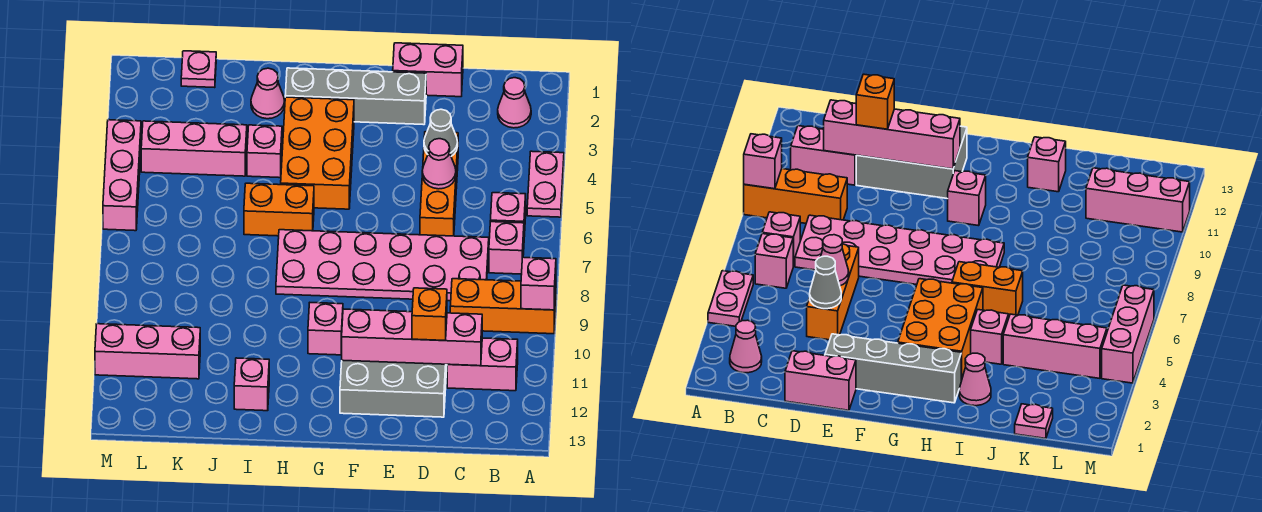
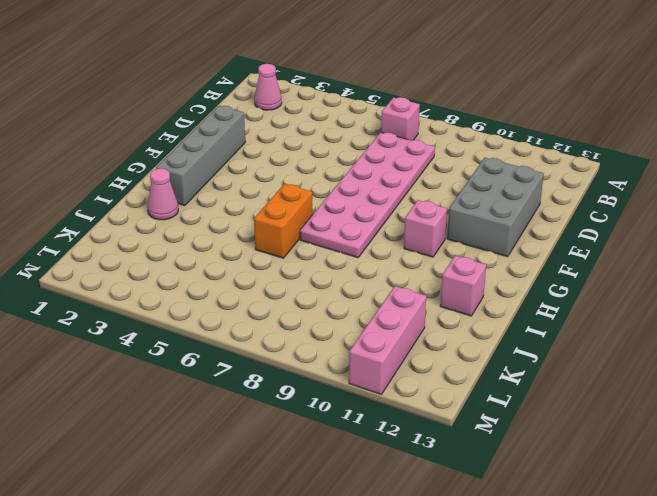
none -> pink 1x2 plate [527,151,564,217]
none -> orange 1x3 brick [450,279,556,334]
none -> pink 1x1 brick [490,193,526,237]

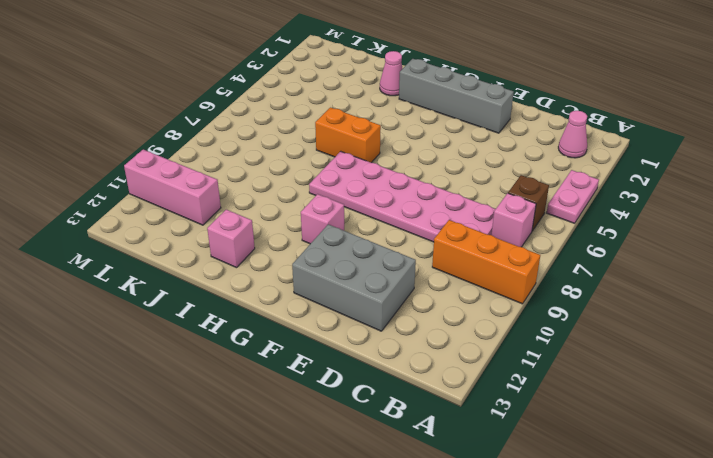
brown 1x1 brick [508,175,549,231] -> pink 1x1 brick [490,193,526,237]
none -> pink 1x2 brick [447,338,518,391]
none -> pink 1x2 brick [393,43,463,97]
none -> orange 1x3 brick [420,132,458,236]

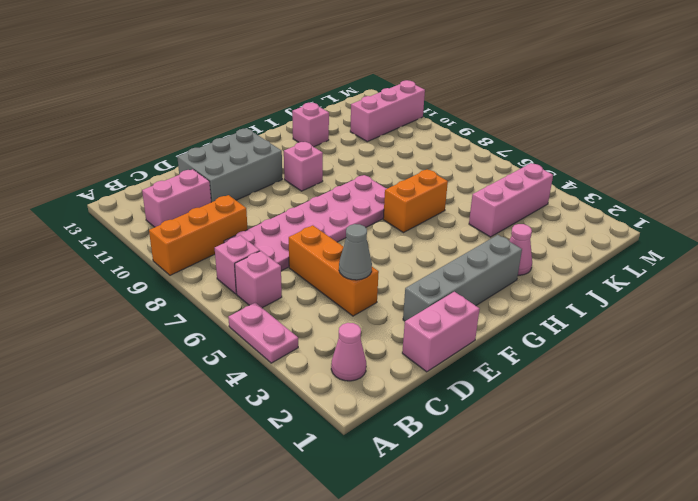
none -> orange 2x3 brick [281,97,354,209]
none -> pink 1x1 brick [247,125,282,178]
none -> pink 1x1 plate [181,51,216,88]

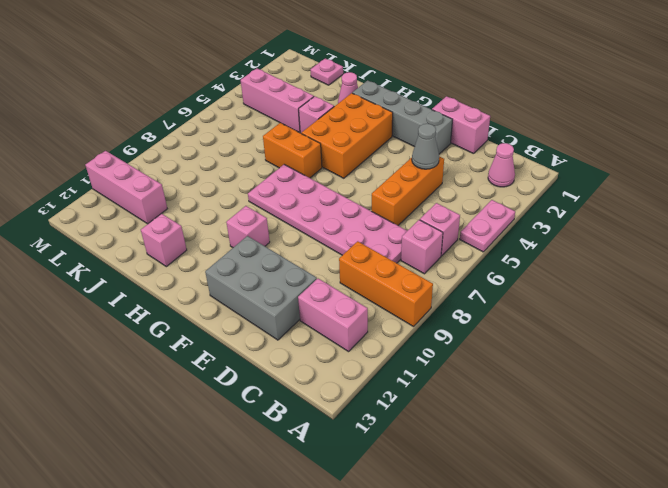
none -> pink 1x3 brick [103,120,141,231]
none -> pink 1x1 brick [521,257,556,310]
none -> pink 1x4 brick [342,309,482,366]

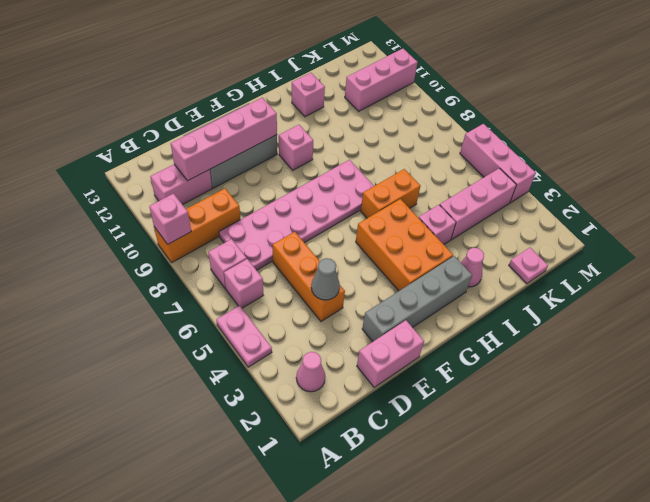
none -> pink 1x1 cone [422,139,456,189]
none -> orange 1x1 brick [412,288,447,341]

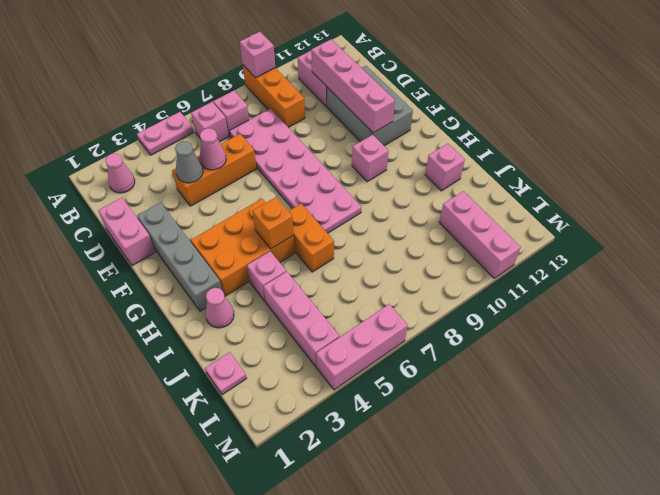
orange 1x1 brick [252,197,293,249] -> orange 1x1 brick moved to [412,288,447,341]

